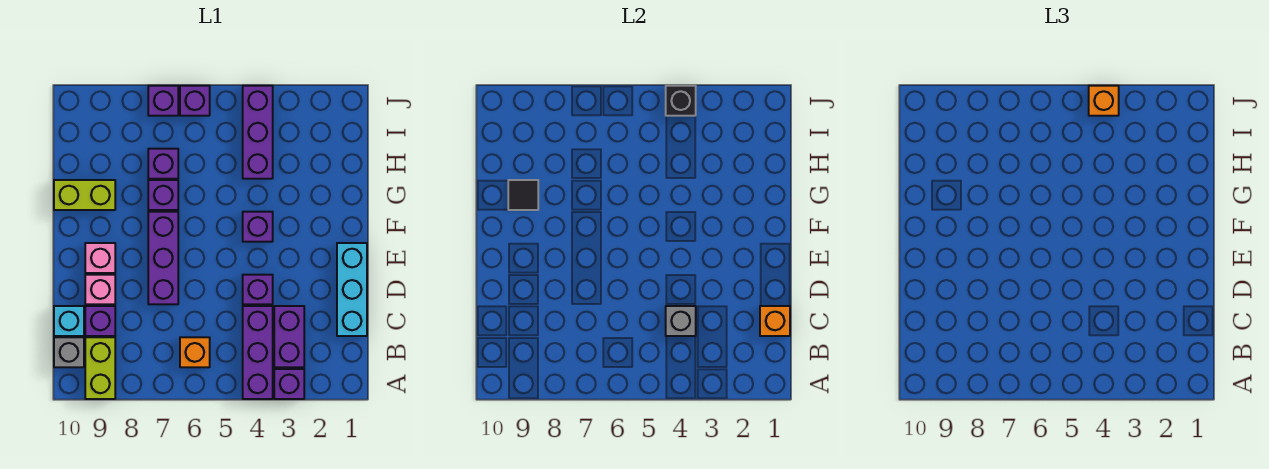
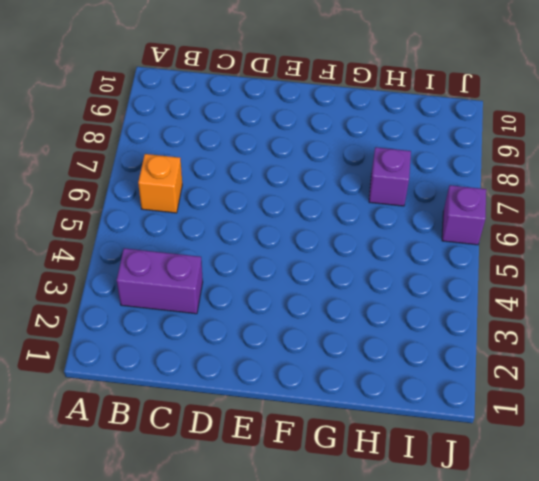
none -> purple 1x1 brick [274,369,304,399]
none -> purple 1x3 brick [243,306,273,399]
none -> lime 1x2 brick [85,337,115,399]

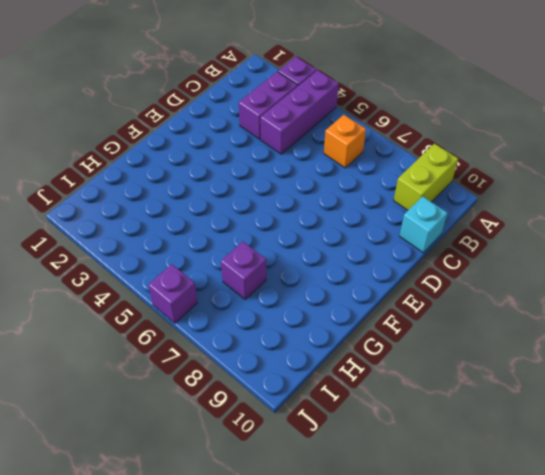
none -> grey 1x1 brick [54,337,84,367]
none -> cyan 1x3 brick [337,243,367,336]
none -> purple 1x1 brick [85,306,115,336]

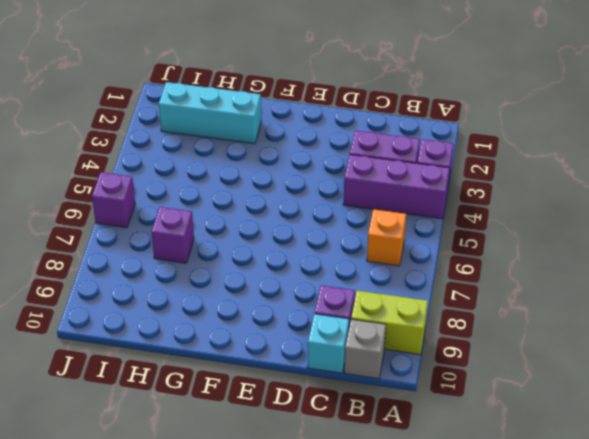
cyan 1x3 brick [159,82,261,144] -> cyan 1x3 brick moved to [337,243,367,336]
none -> purple 1x1 brick [243,275,273,304]
none -> purple 1x3 brick [148,212,178,304]
none -> pink 1x1 brick [85,275,115,304]

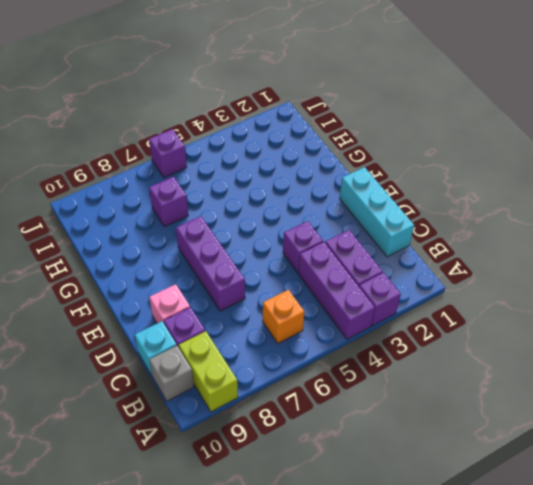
none -> pink 1x1 brick [85,243,115,273]
none -> purple 1x1 brick [243,212,273,242]
none -> purple 1x1 brick [148,180,178,210]

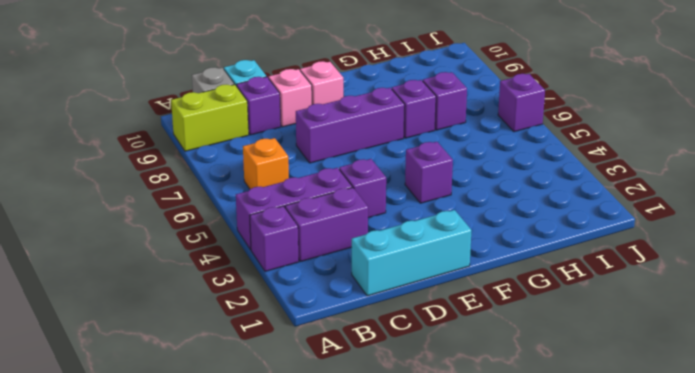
none -> lime 1x2 brick [54,180,115,210]
none -> purple 1x3 brick [243,86,273,179]
none -> purple 1x1 brick [148,86,178,116]

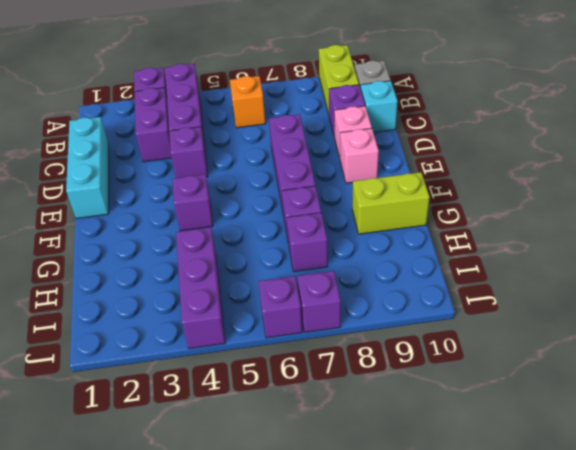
none -> orange 1x1 brick [760,306,790,336]
none -> grey 1x1 brick [666,306,696,336]
none -> black 1x1 tile [508,180,538,210]

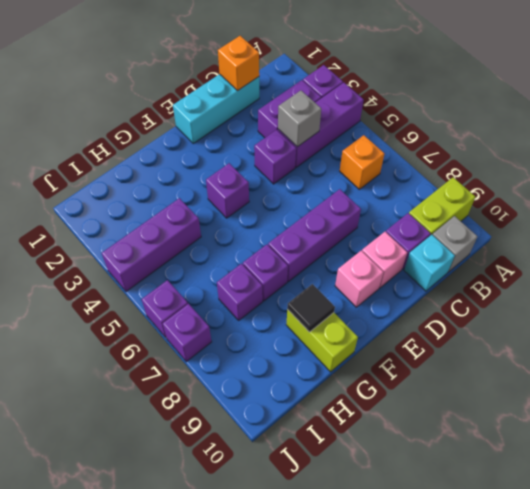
none -> black 1x1 brick [666,86,696,116]
none -> orange 1x1 brick [1089,86,1119,116]

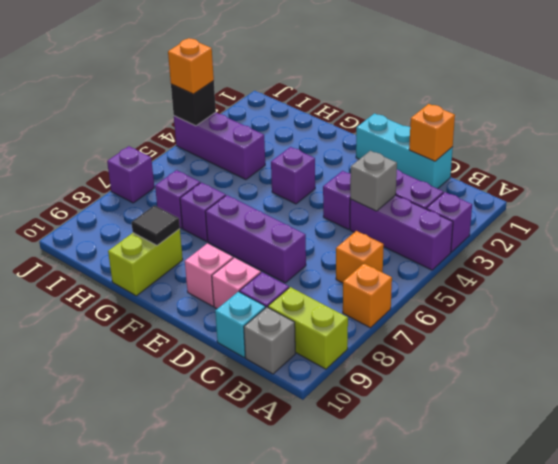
orange 1x1 brick [343,263,392,328] -> none
none -> purple 1x1 brick [180,86,210,116]

